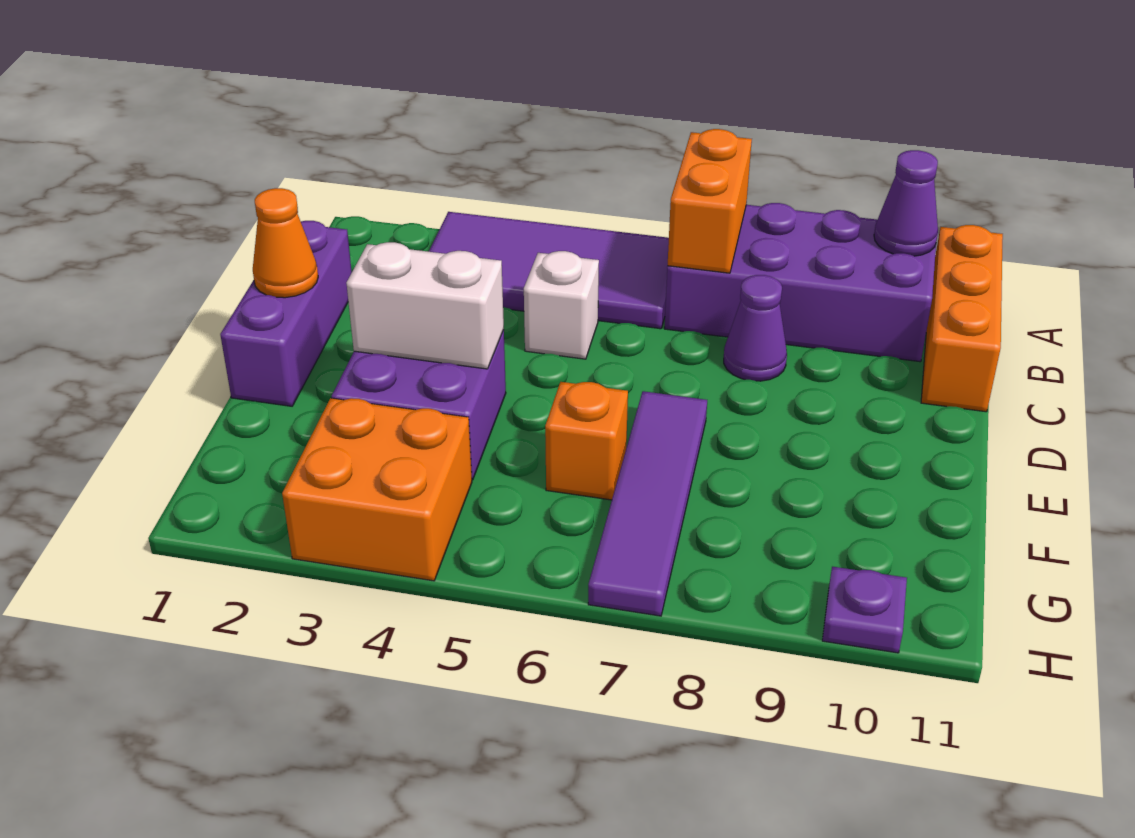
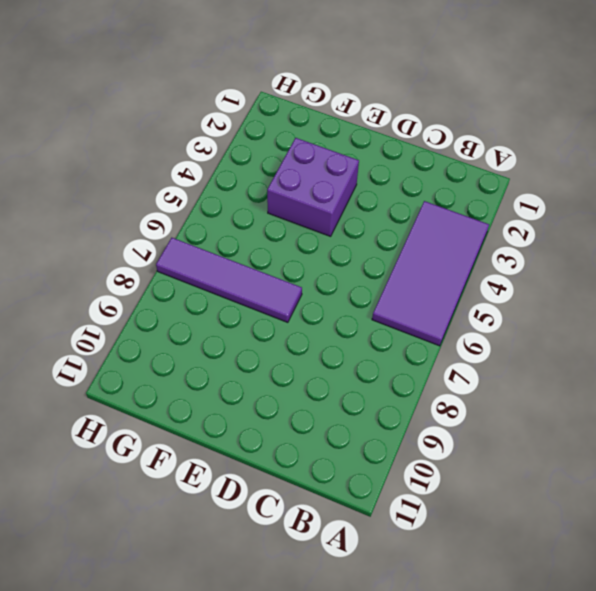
none -> purple 2x4 brick [664,203,936,362]
none -> orange 1x3 brick [921,225,1003,412]
none -> purple 1x3 brick [220,221,352,406]

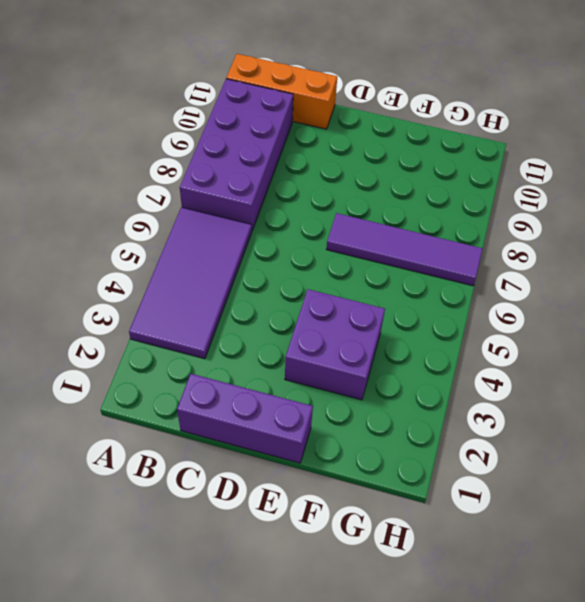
none -> white 1x1 brick [524,251,599,359]
none -> purple 1x1 cone [724,275,787,381]
none -> orange 1x1 brick [545,382,628,500]

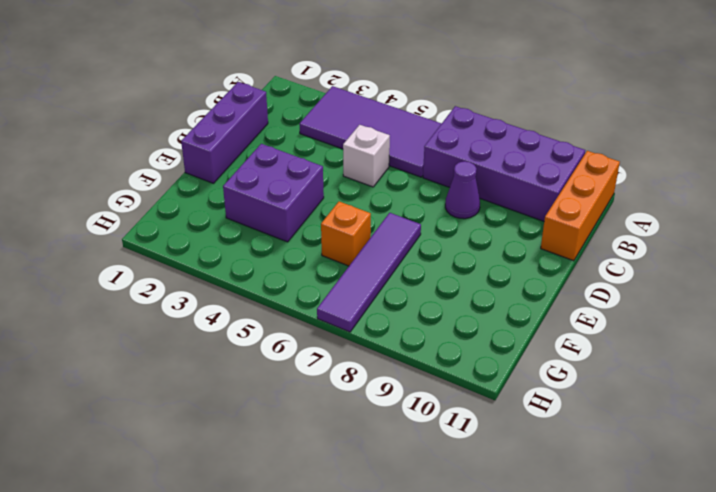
none -> orange 2x2 brick [282,398,472,581]
none -> purple 1x1 plate [822,567,907,653]
none -> orange 1x2 brick [668,129,752,273]

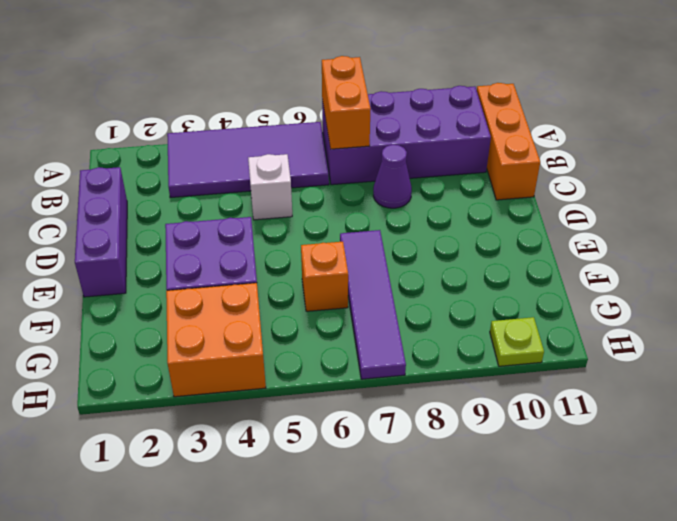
lime 1x1 plate [490,317,544,366] -> purple 1x1 plate [822,567,907,653]
none -> purple 1x1 cone [874,150,938,256]
none -> orange 1x1 cone [253,188,318,298]
none -> white 1x2 brick [346,242,504,369]

